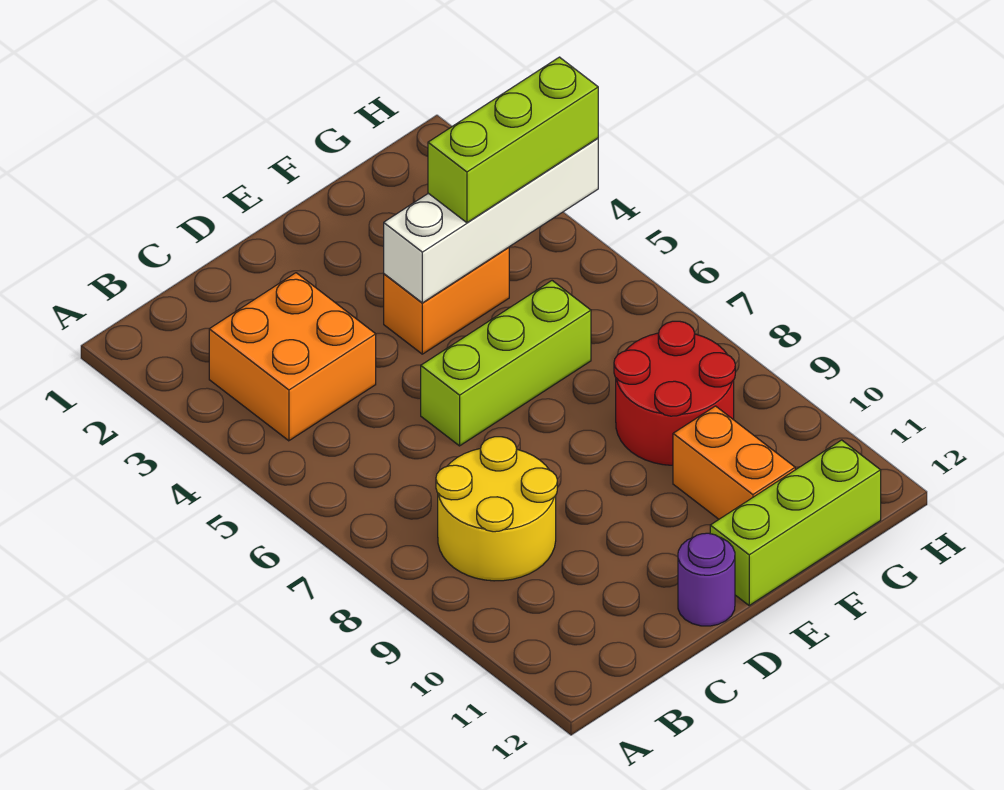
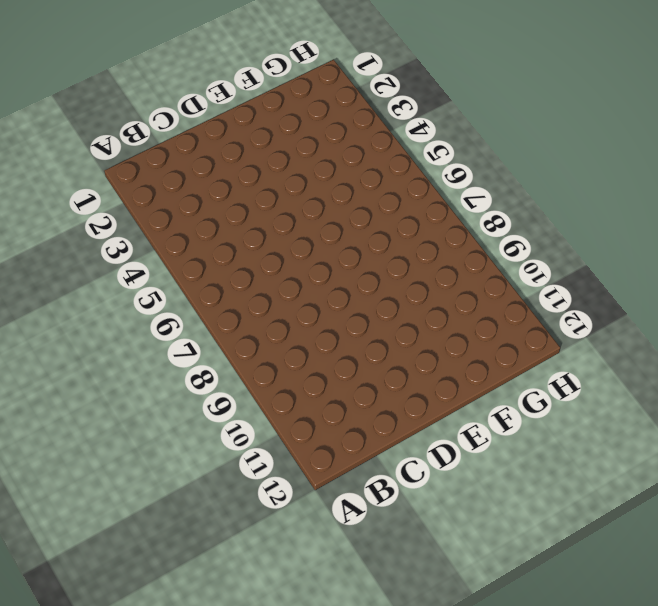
none -> orange 2x2 brick [209,273,376,441]
none -> yellow 2x2 round brick [436,437,557,581]

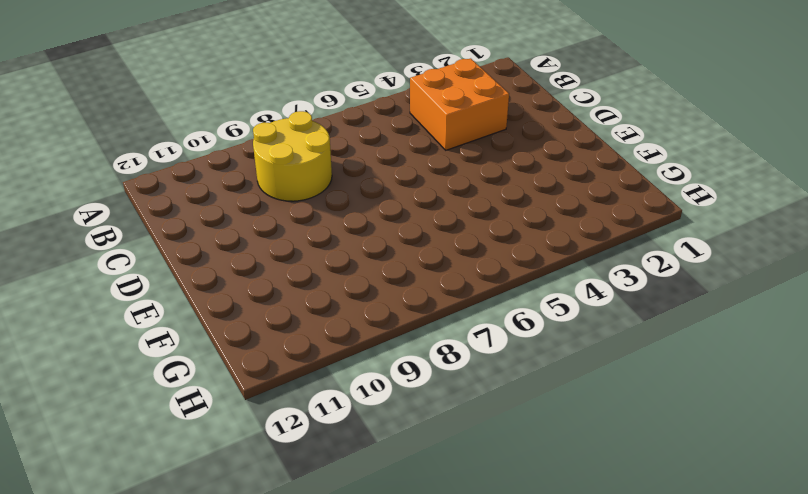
none -> lime 1x3 brick [421,281,591,446]
none -> purple 1x1 round brick [678,533,735,626]

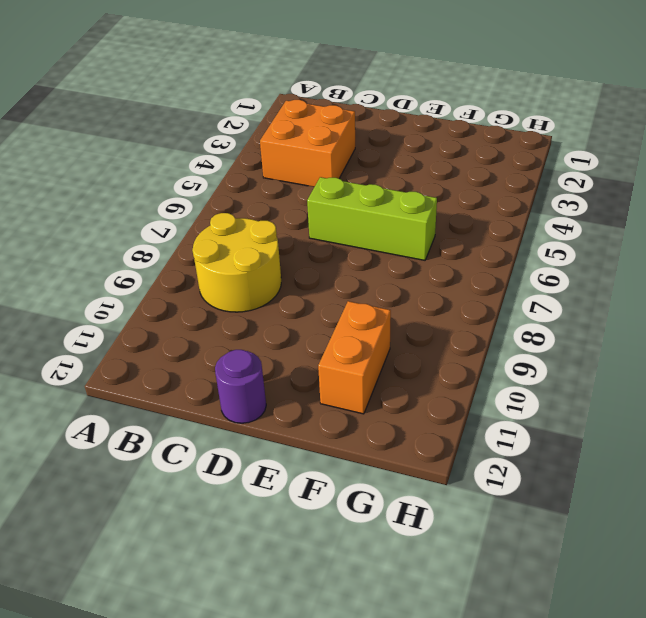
none -> orange 1x2 brick [384,247,509,354]
none -> lime 1x3 brick [710,440,881,605]

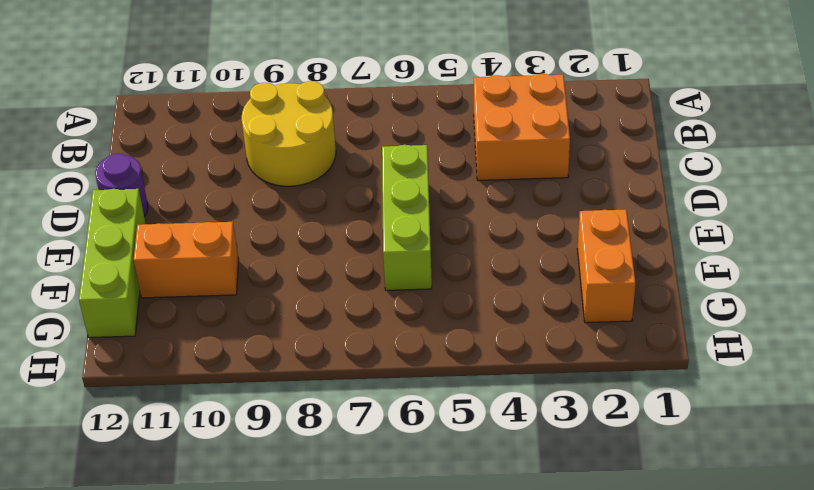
orange 1x2 brick [577,210,636,323] -> orange 1x2 brick moved to [384,247,509,354]
none -> red 2x2 round brick [614,321,735,465]
none -> white 1x4 brick [384,138,598,303]

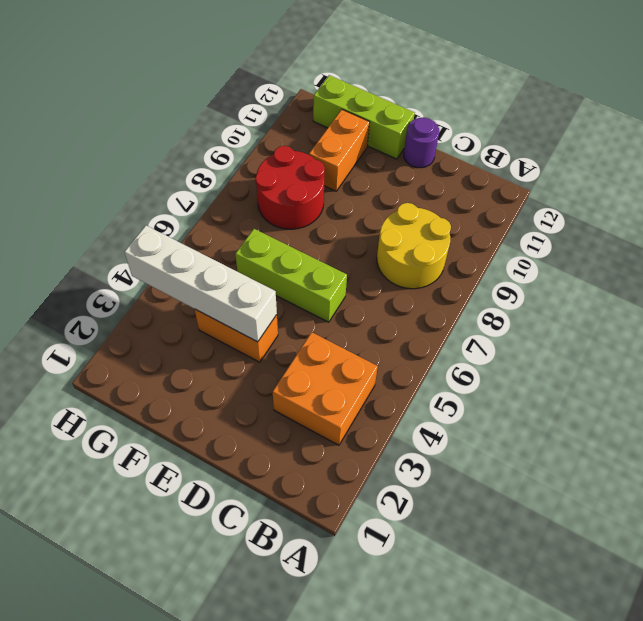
none -> lime 1x3 brick [428,57,598,223]

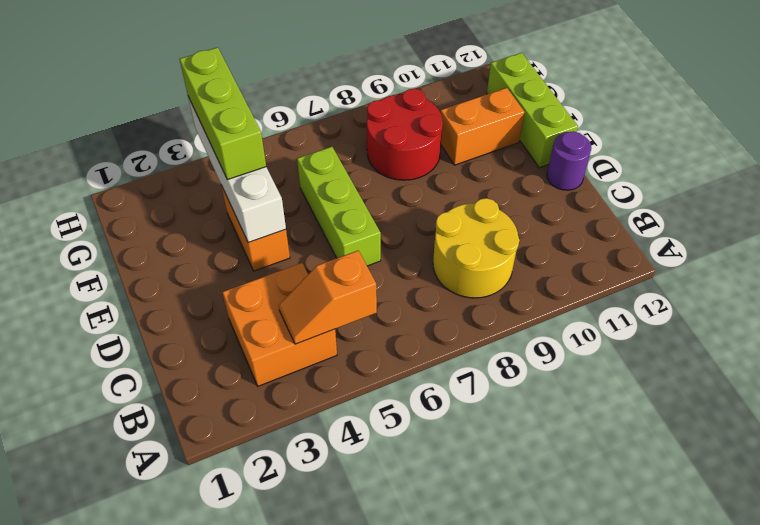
orange 1x2 slope [279,251,377,344] -> none

